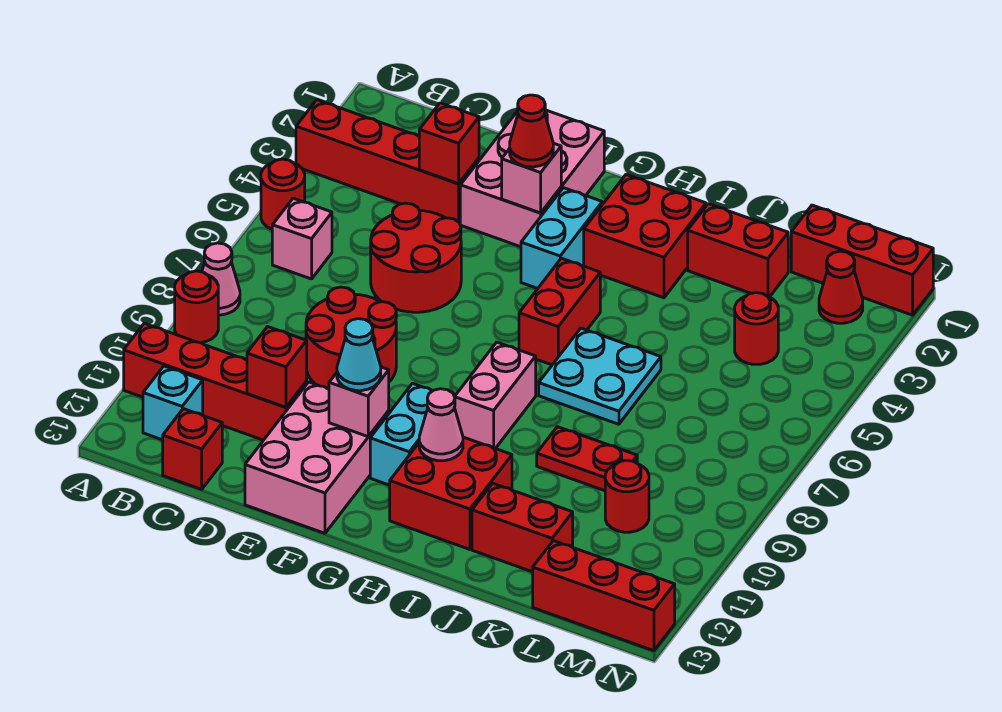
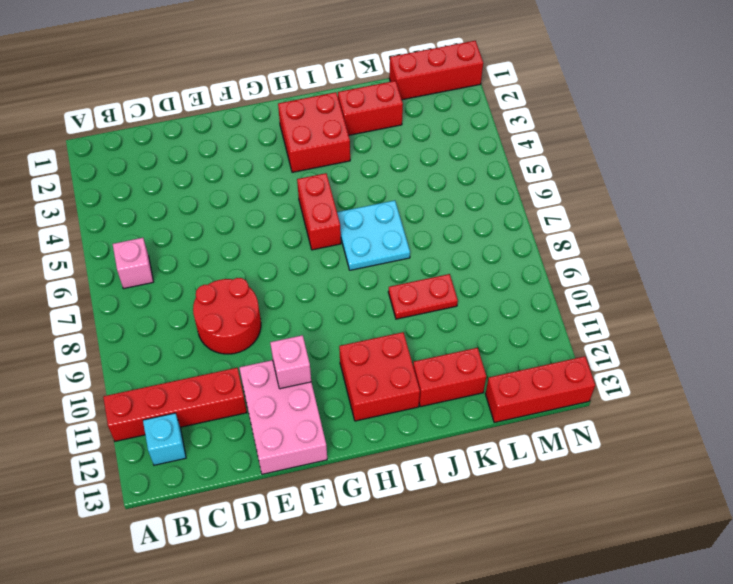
none -> red 1x4 brick [296,100,479,223]
none -> red 1x1 round brick [261,159,305,229]
none -> pink 1x1 cone [202,243,240,315]
none -> red 1x1 round brick [175,271,218,343]

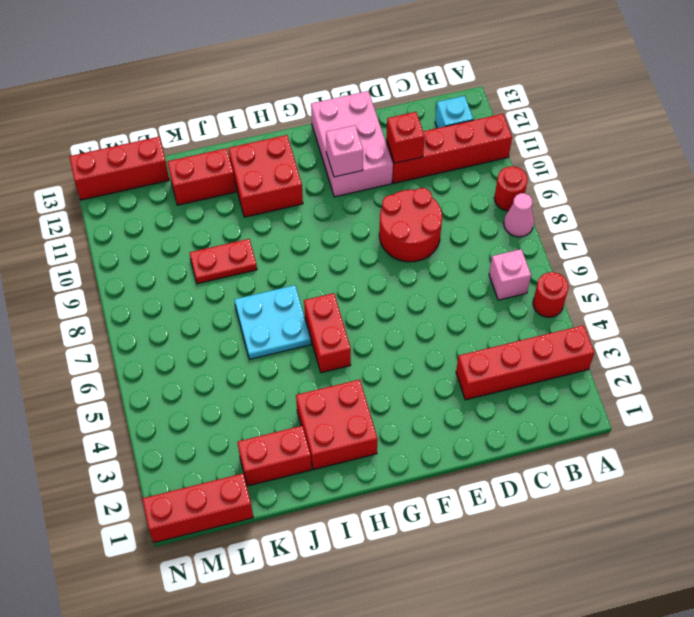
none -> red 1x1 brick [163,409,222,489]
none -> red 2x2 round brick [371,203,461,312]
none -> pink 2x3 brick [460,110,604,247]
none -> cyan 1x2 brick [521,188,602,288]

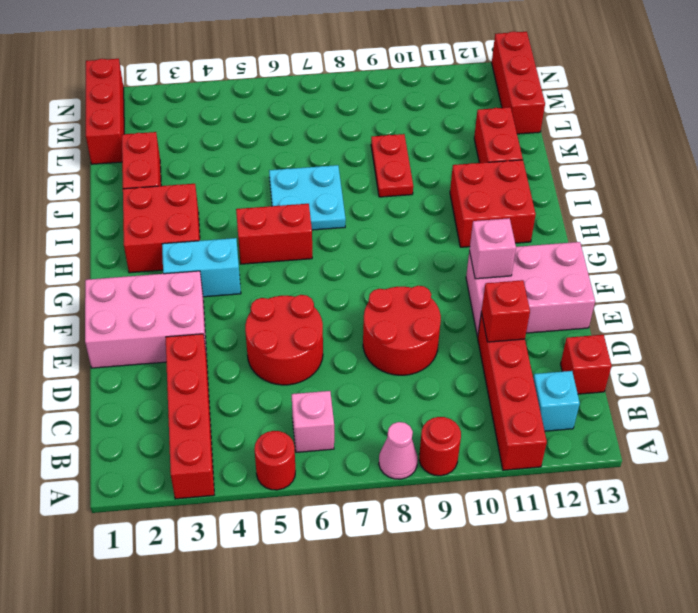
none -> cyan 1x2 brick [370,384,432,485]
none -> pink 1x2 brick [454,342,536,449]
none -> red 1x1 round brick [735,293,778,364]
none -> red 1x1 round brick [605,460,649,532]

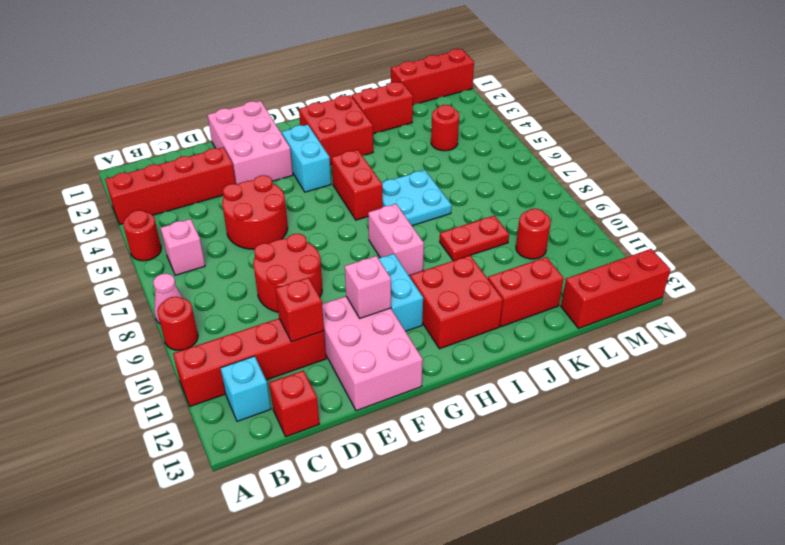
none -> red 1x1 cone [819,251,863,323]
none -> red 1x1 brick [419,103,479,184]
none -> pink 1x1 brick [502,143,561,213]
none -> pink 1x1 cone [419,389,463,461]

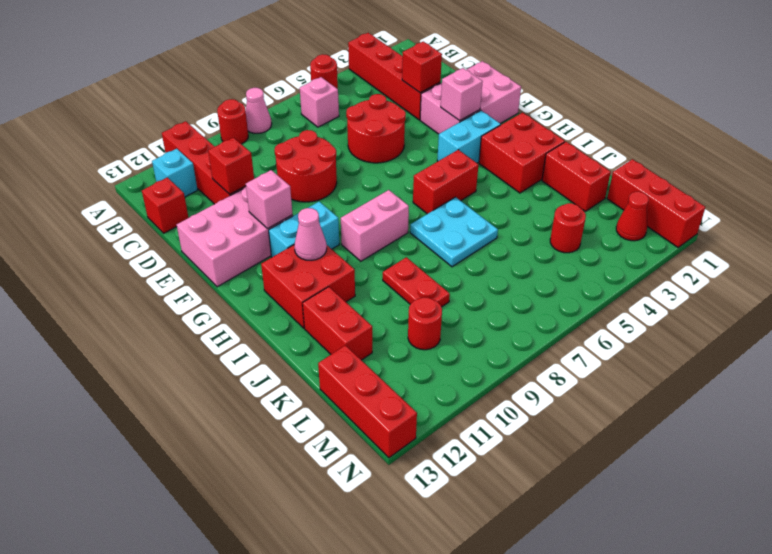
none -> red 1x1 cone [510,95,553,167]
none -> cyan 1x1 cone [337,319,381,391]

